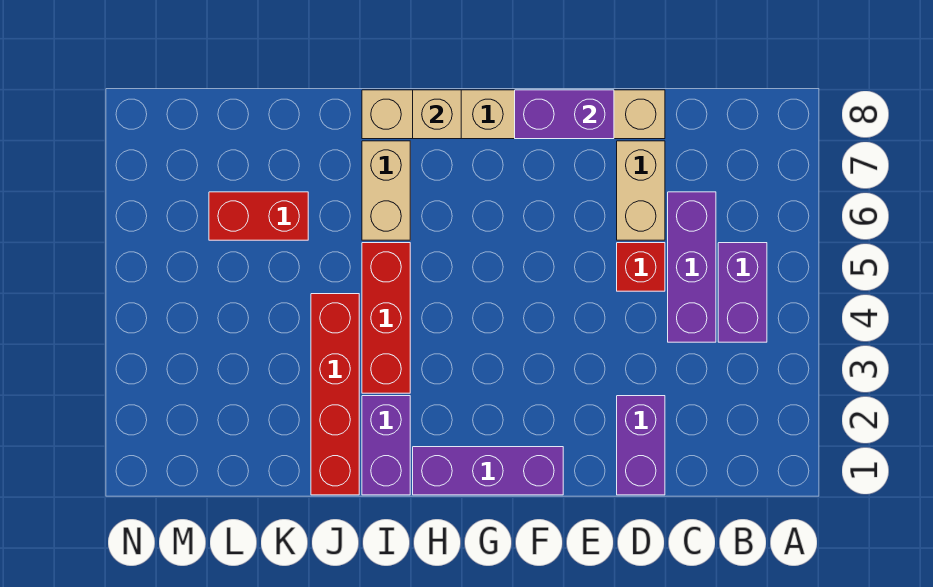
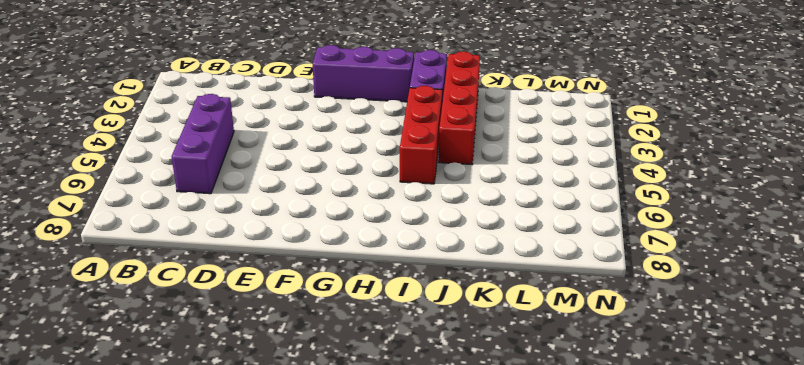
none -> purple 1x2 brick [718,243,767,342]
none -> purple 1x2 brick [617,396,665,495]
none -> red 1x1 brick [617,243,665,291]

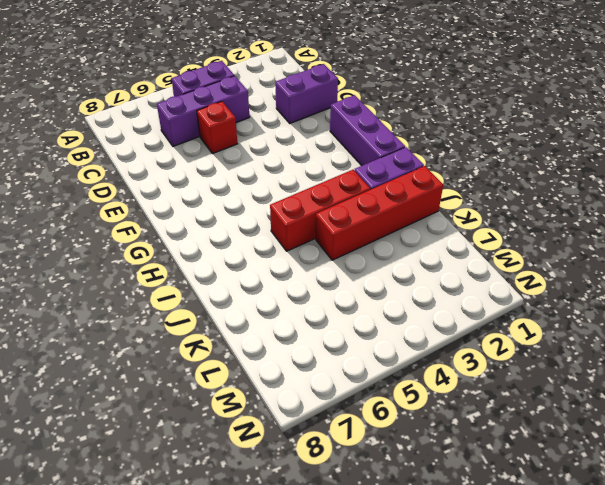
none -> tan 1x2 brick [617,141,665,240]
none -> tan 1x6 brick [362,90,665,139]
none -> tan 1x2 brick [362,141,410,240]

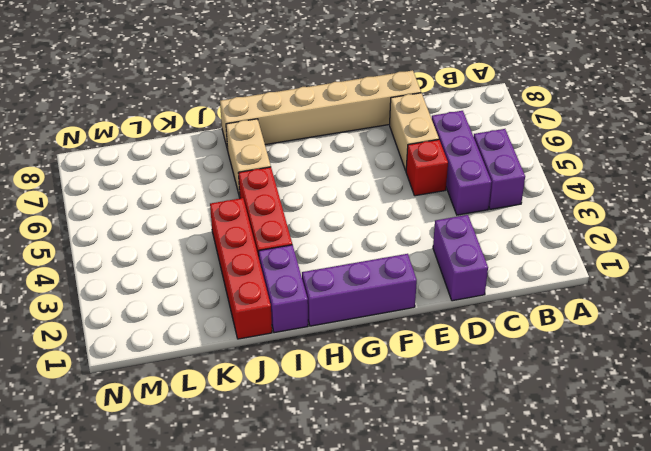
none -> red 1x2 brick [209,192,308,240]
none -> purple 1x2 brick [515,90,614,139]
none -> tan 1x1 brick [413,90,461,139]

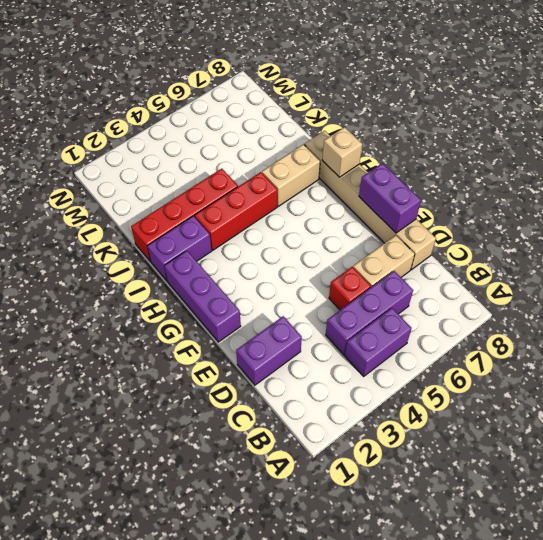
none -> red 1x2 brick [209,192,308,240]

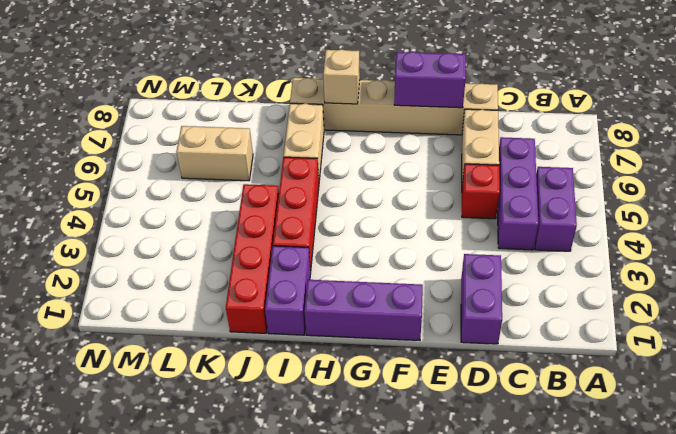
tan 1x2 brick [176,126,253,181] -> red 1x2 brick [209,192,308,240]

